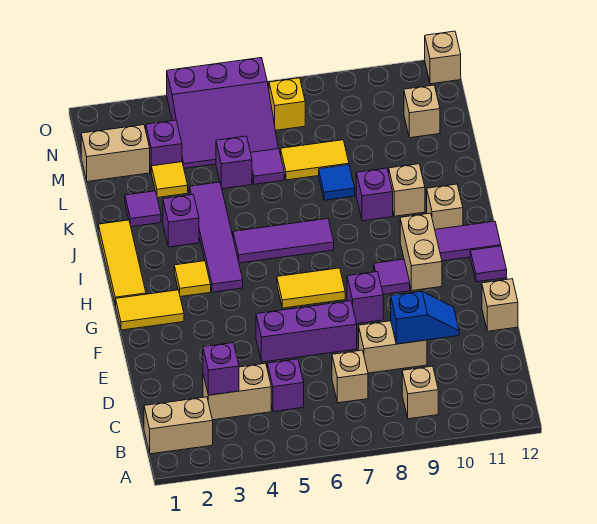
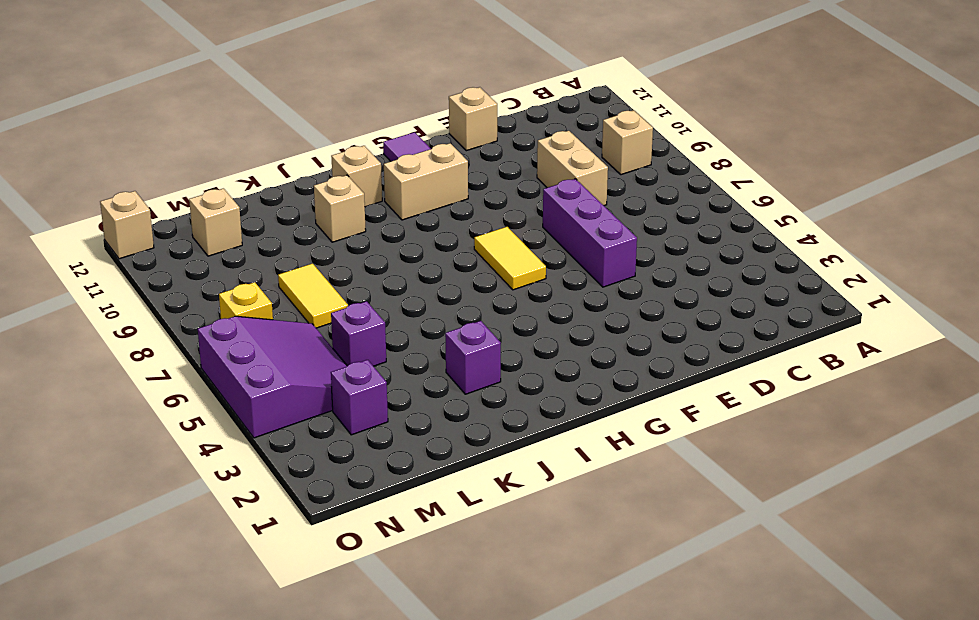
none -> tan 1x2 brick [144,397,213,454]
none -> tan 1x2 brick [203,363,271,420]
none -> purple 1x1 brick [267,359,304,412]
none -> tan 1x1 brick [332,350,368,403]

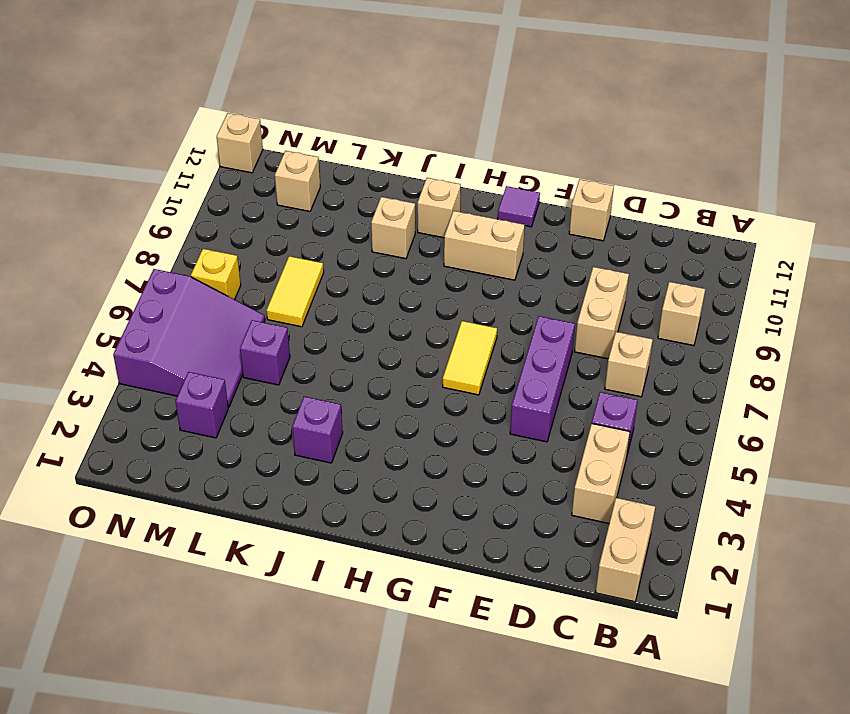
none -> purple 1x1 brick [347,272,383,324]
none -> yellow 1x2 tile [116,290,184,330]
none -> purple 1x1 tile [374,259,410,294]
none -> yellow 1x3 tile [98,220,146,305]

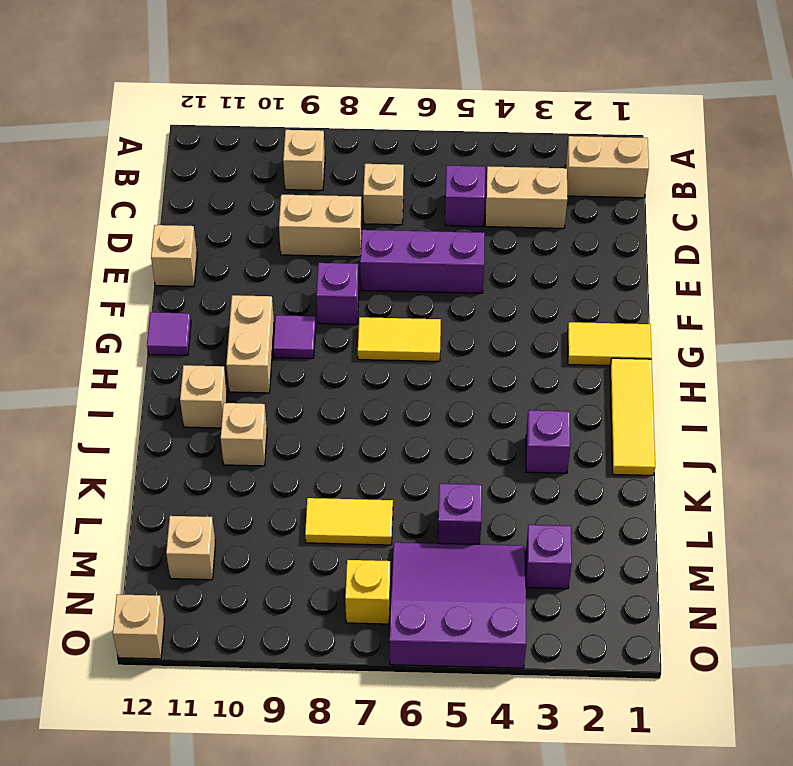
none -> yellow 1x1 tile [174,261,211,297]
none -> purple 1x4 tile [189,182,243,292]
none -> purple 1x2 tile [435,221,501,261]
none -> purple 1x3 tile [233,219,334,263]

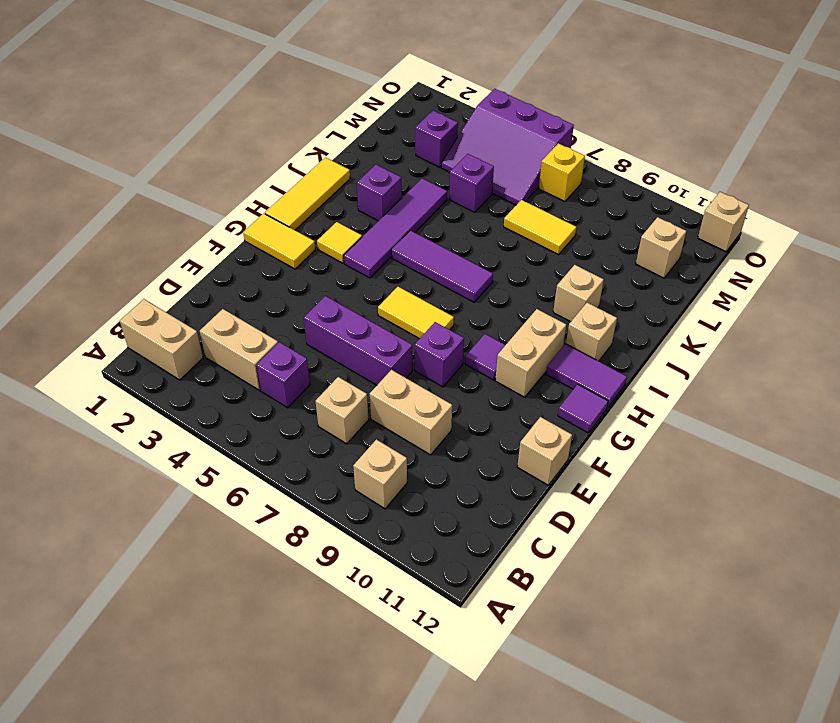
none -> purple 1x1 brick [356,168,393,221]
none -> purple 1x1 tile [125,191,161,227]
none -> blue 1x1 tile [319,165,355,200]
none -> yellow 1x1 tile [151,162,188,198]

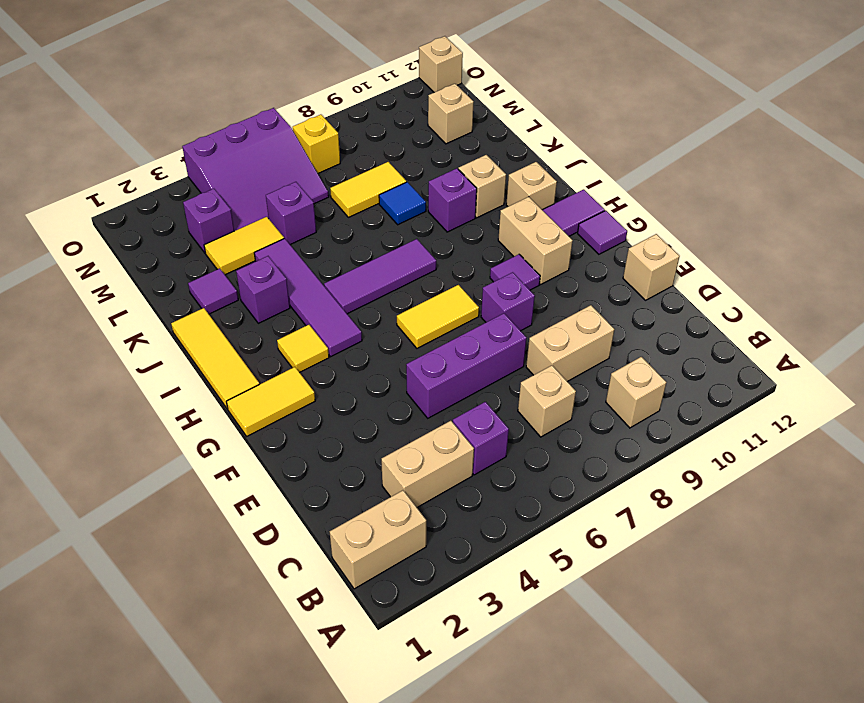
yellow 1x2 tile [204,217,284,275] -> yellow 1x1 tile [151,162,188,198]
none -> purple 1x1 tile [251,149,284,184]
none -> tan 1x2 brick [81,125,150,182]
none -> purple 1x1 brick [203,343,239,395]
none -> blue 1x2 slope [391,291,459,344]

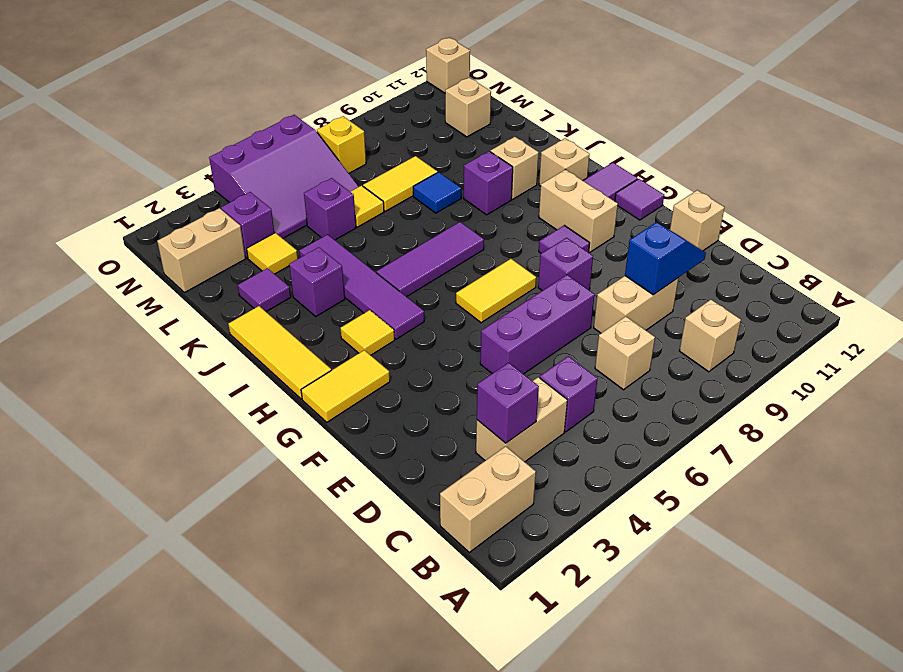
yellow 1x1 tile [350,186,384,227] -> purple 1x1 tile [251,149,284,184]

